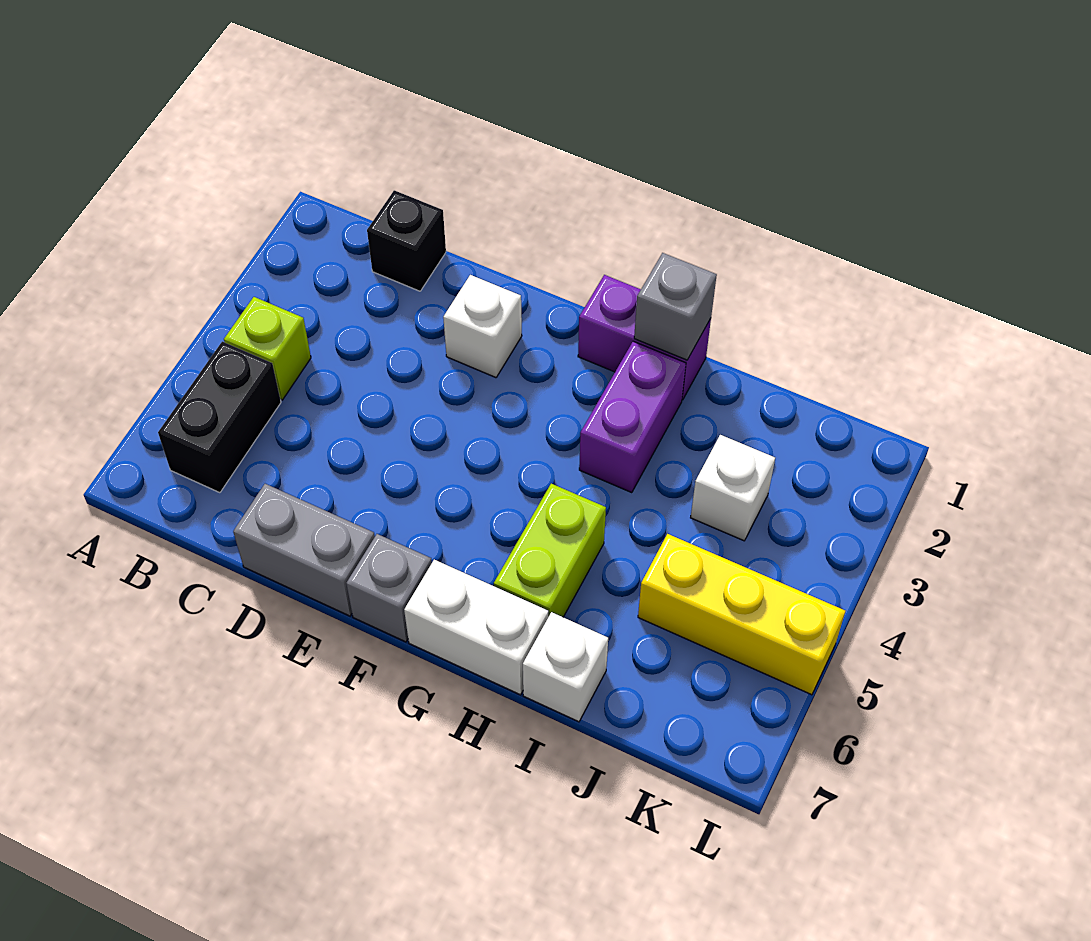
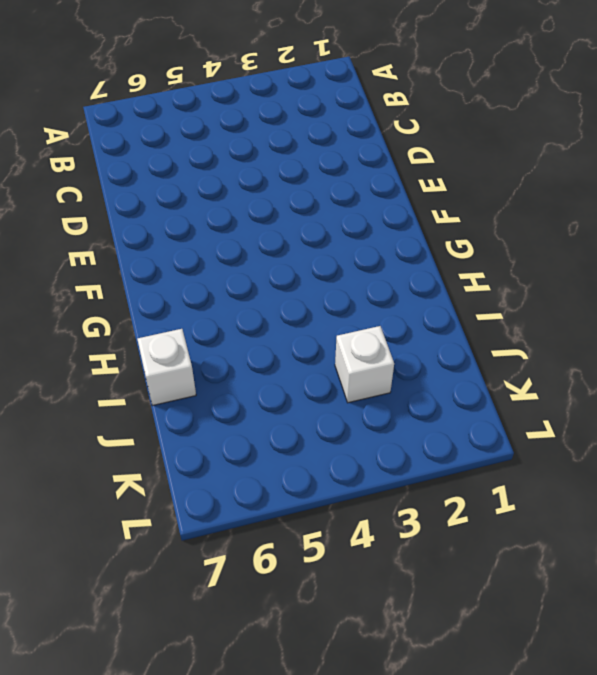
none -> lime 1x1 brick [224,297,311,400]
none -> black 1x2 brick [158,341,281,493]
none -> black 1x1 brick [367,190,446,291]

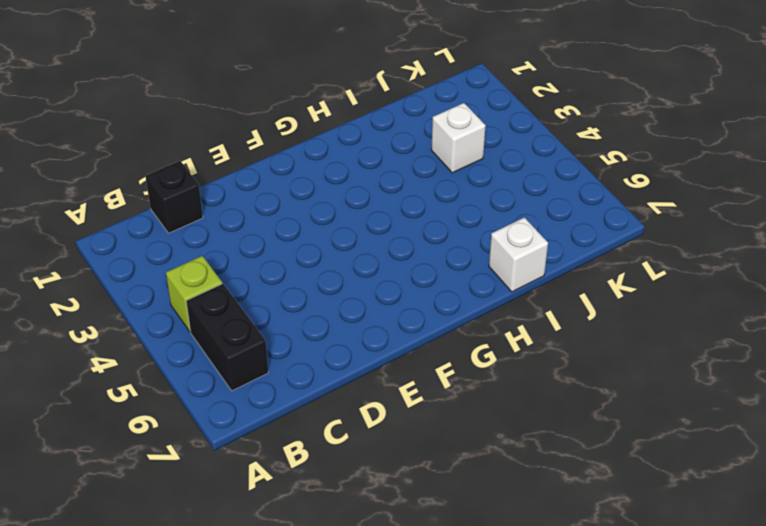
none -> grey 1x2 brick [233,484,375,616]
none -> white 1x1 brick [443,275,522,378]
none -> grey 1x1 brick [346,534,432,642]

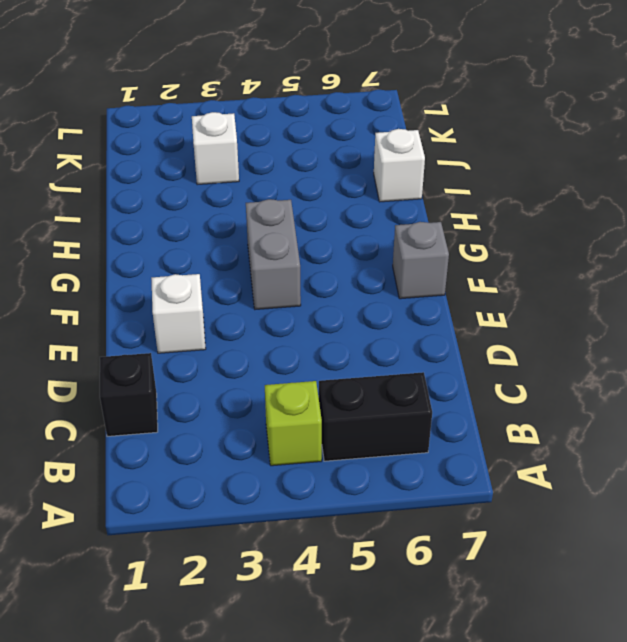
grey 1x2 brick [246,199,301,309] -> grey 1x2 brick moved to [233,484,375,616]
none -> purple 1x2 brick [578,275,711,400]
none -> white 1x2 brick [404,560,548,695]
none -> purple 1x2 brick [579,341,686,493]

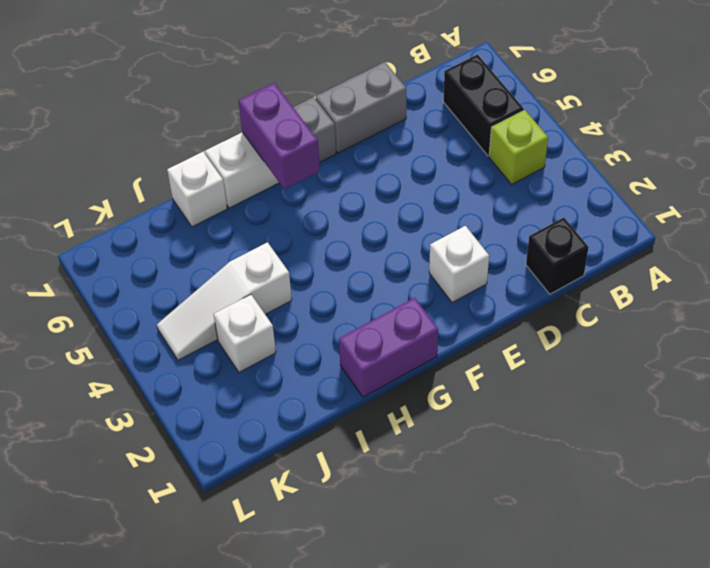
purple 1x2 brick [239,83,320,189] -> purple 1x2 brick moved to [579,341,686,493]
white 1x3 slope [157,242,292,360] -> none
none -> lime 1x2 brick [494,484,606,617]
none -> yellow 1x3 brick [638,534,845,695]
none -> grey 1x1 brick [634,253,717,360]

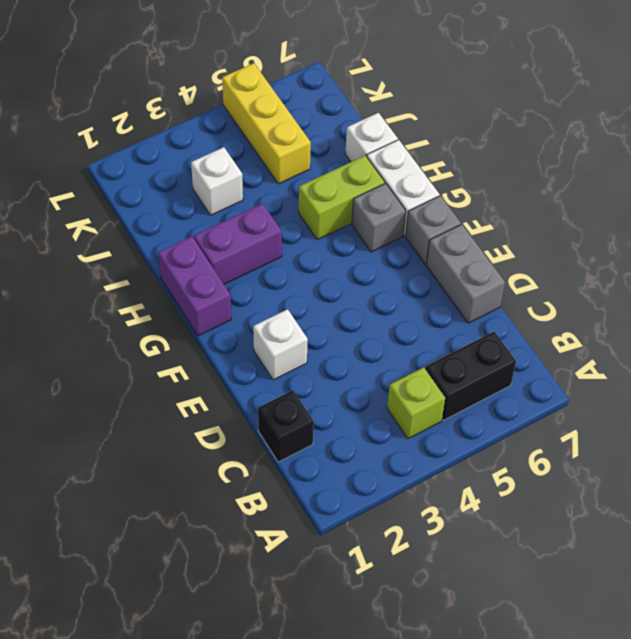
grey 1x1 brick [352,183,406,252] -> grey 1x1 brick moved to [634,253,717,360]

